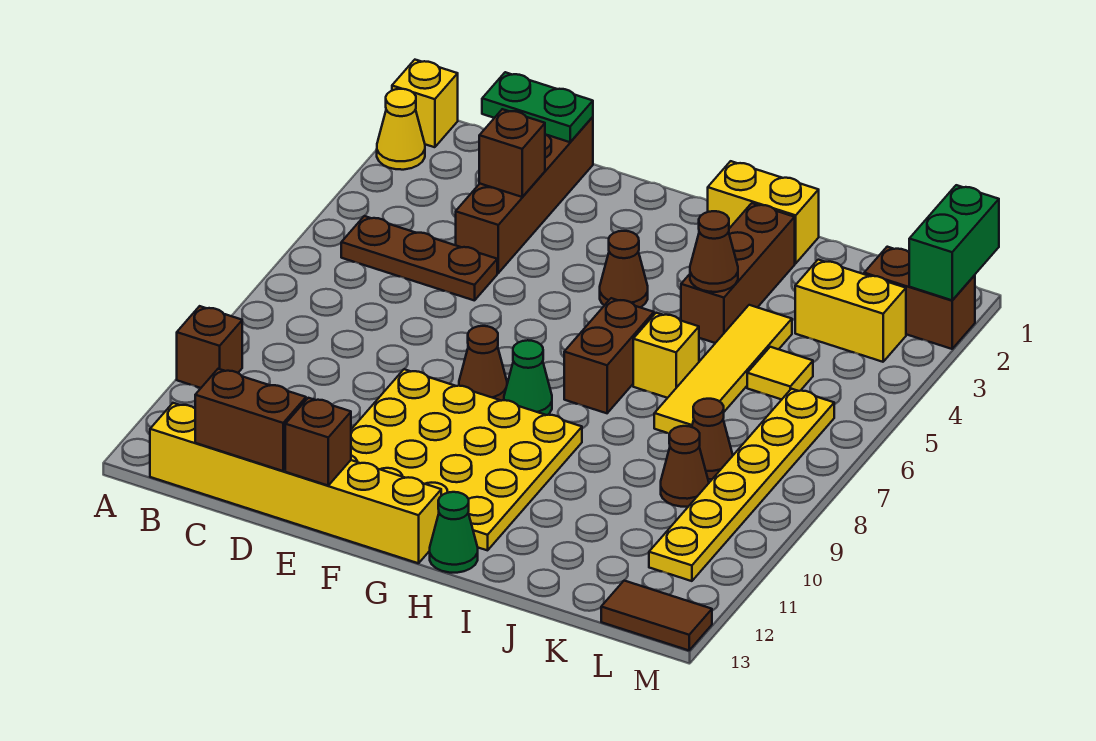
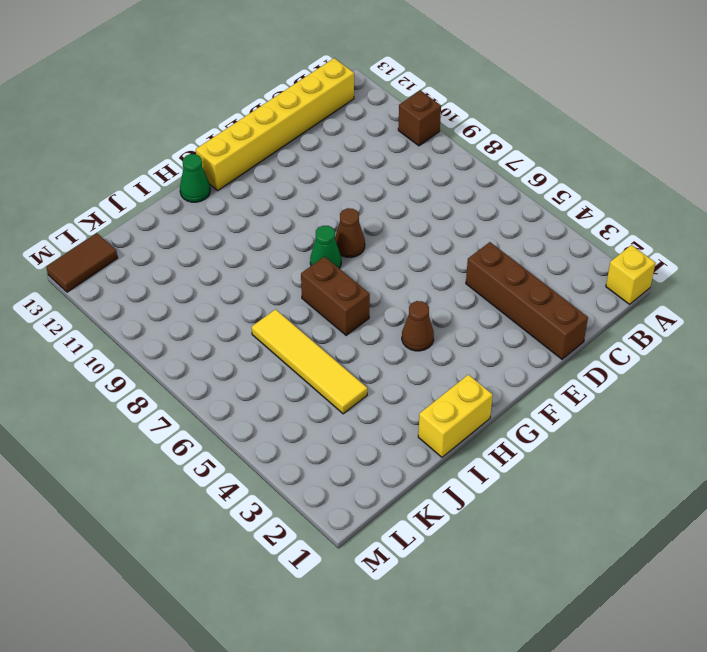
none -> yellow 1x1 cone [377,89,425,170]
none -> brown 1x3 plate [341,216,497,301]
none -> yellow 4x4 plate [351,369,582,550]

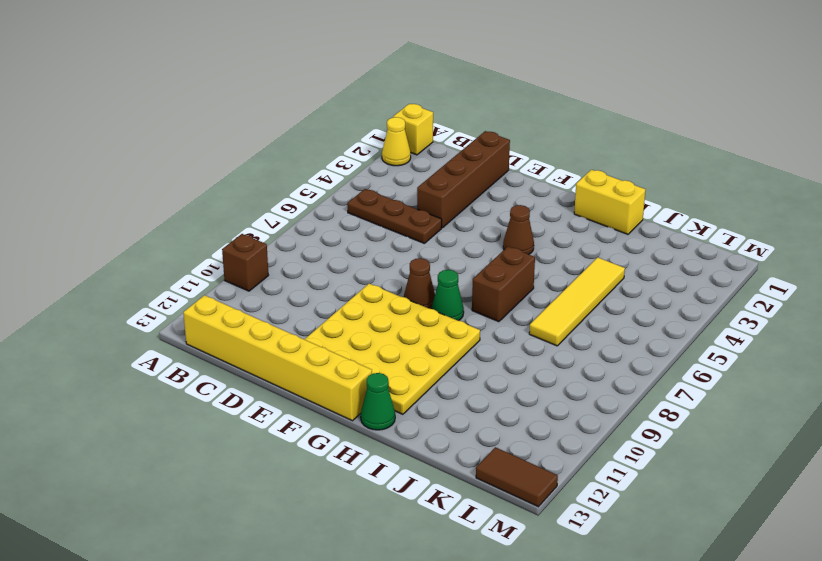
none -> brown 1x3 brick [681,203,795,343]
none -> yellow 1x1 brick [633,313,699,398]
none -> yellow 1x2 brick [795,260,906,362]

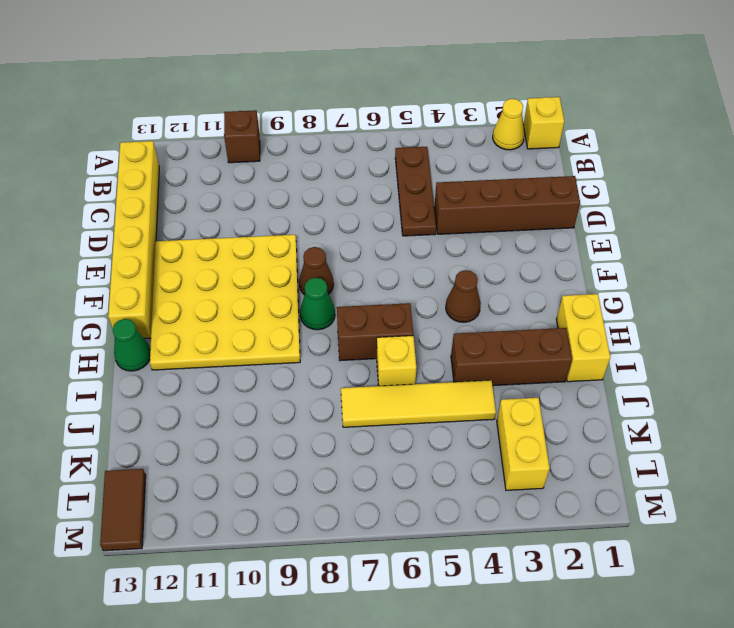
none -> yellow 1x1 tile [747,347,813,400]
none -> brown 1x1 cone [692,399,733,479]
none -> brown 1x1 cone [661,426,709,507]

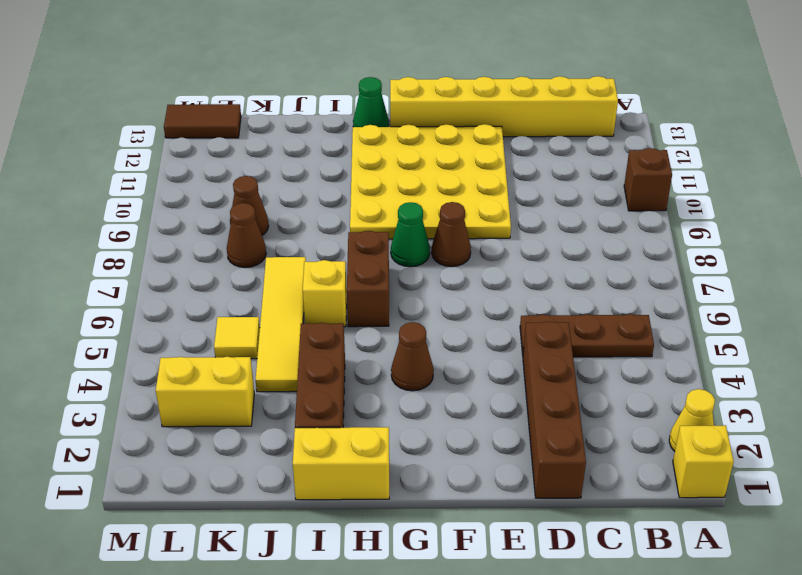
none -> brown 1x2 brick [864,247,975,349]
none -> yellow 1x6 plate [649,389,834,581]
none -> green 1x2 plate [482,72,593,142]

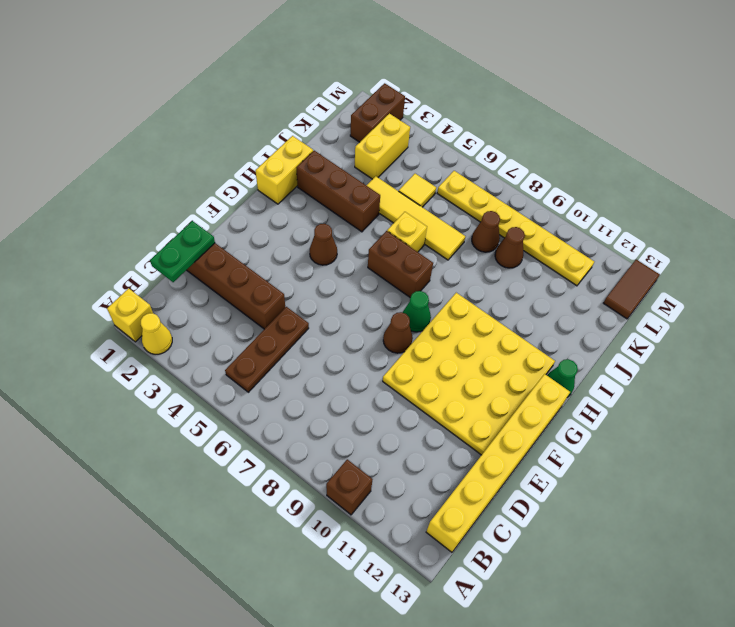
none -> brown 1x2 brick [195,369,306,471]
none -> brown 1x1 brick [479,109,545,197]
none -> brown 1x1 brick [285,398,351,485]

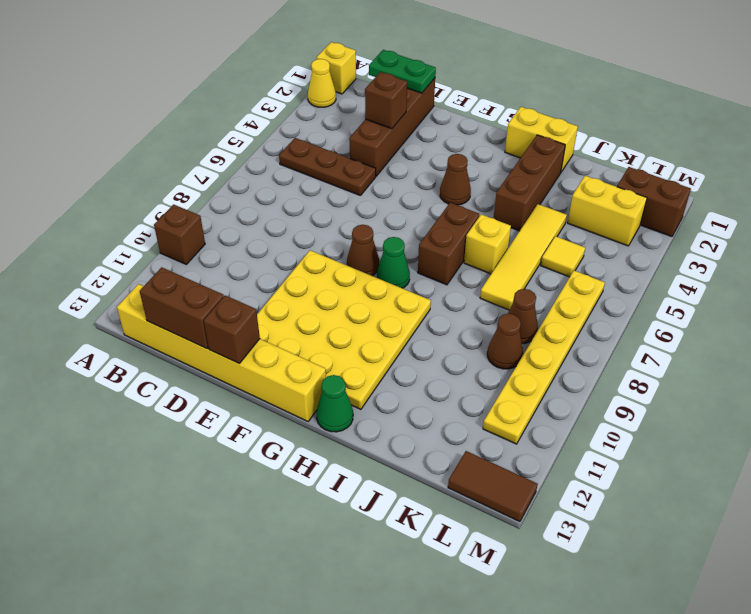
none -> brown 1x1 cone [690,211,738,292]
none -> green 1x2 brick [909,185,999,300]

